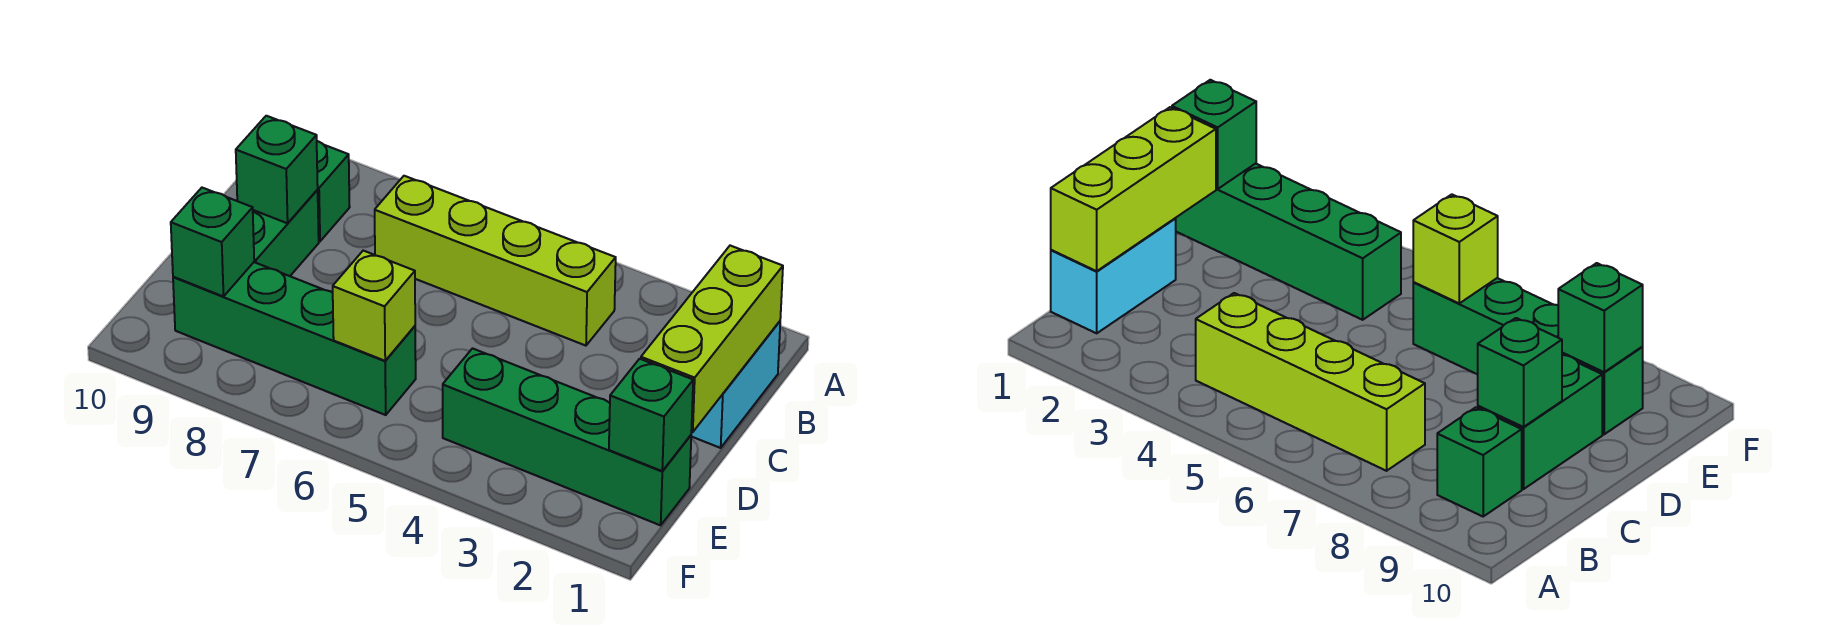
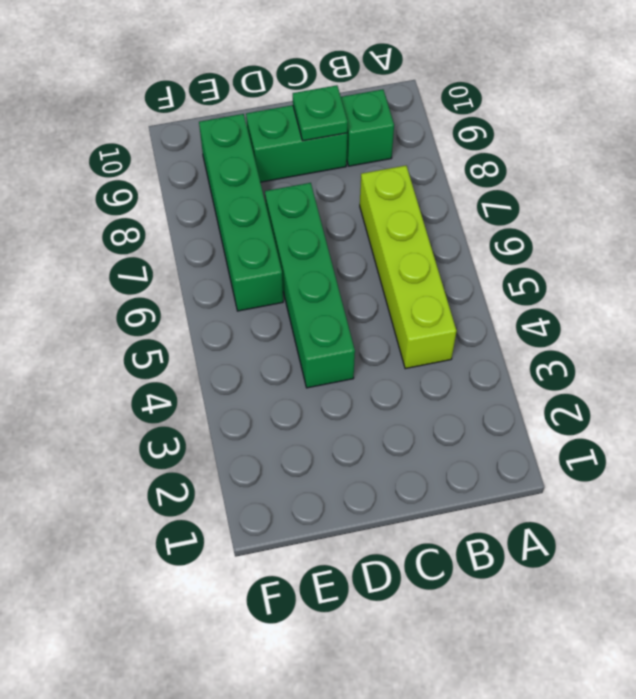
green 1x1 plate [293,85,348,141] -> green 1x1 brick [236,116,318,223]
green 1x4 brick [265,183,355,388] -> green 1x4 brick moved to [443,348,691,525]
none -> cyan 1x2 brick [691,321,780,448]
none -> lime 1x3 brick [641,246,783,432]

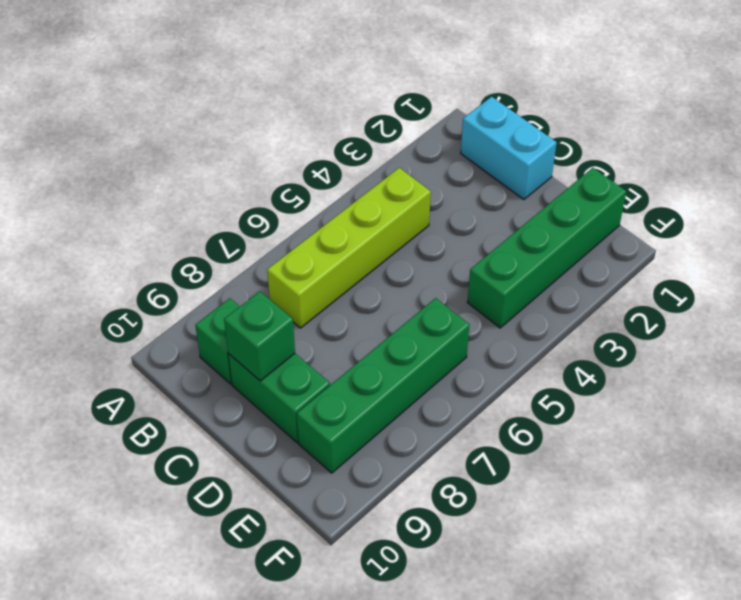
none -> lime 1x3 brick [641,246,783,432]
none -> green 1x1 brick [609,359,693,471]

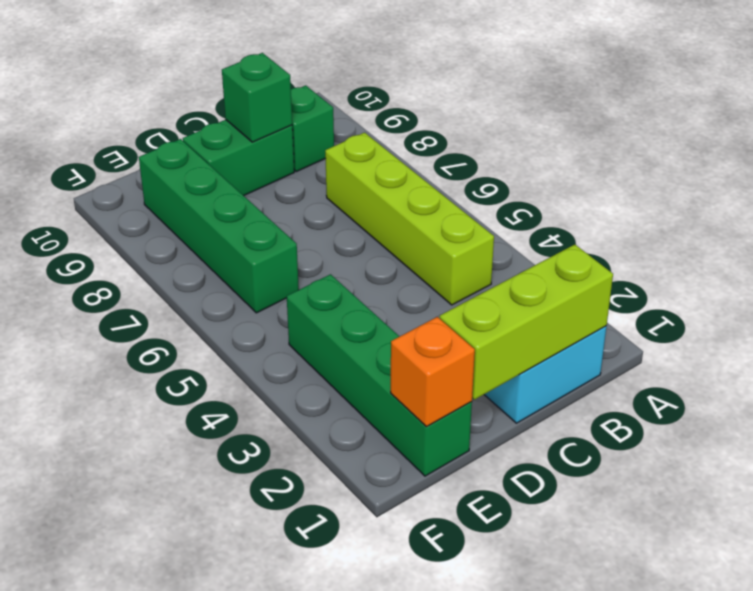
orange 1x1 brick [391,317,475,427] -> green 1x1 brick [609,359,693,471]
none -> lime 1x1 brick [333,251,415,361]
none -> green 1x1 brick [171,188,254,297]

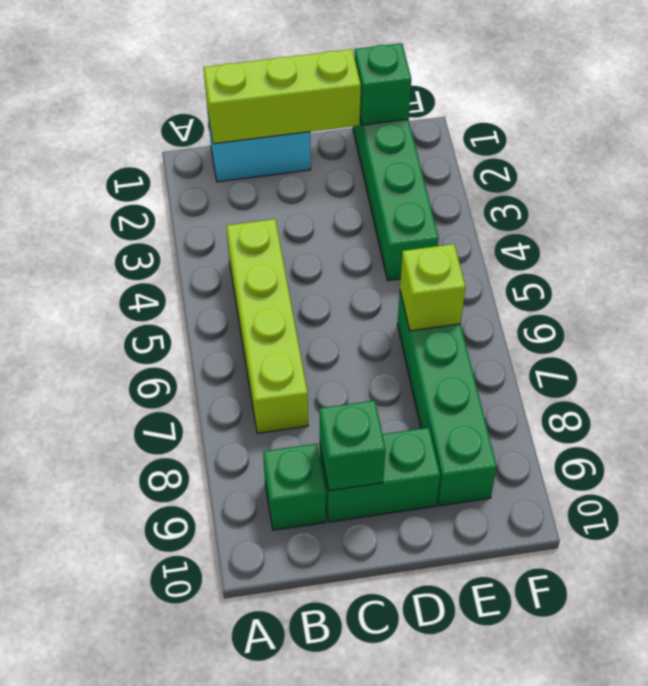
none -> green 1x1 brick [171,188,254,297]

